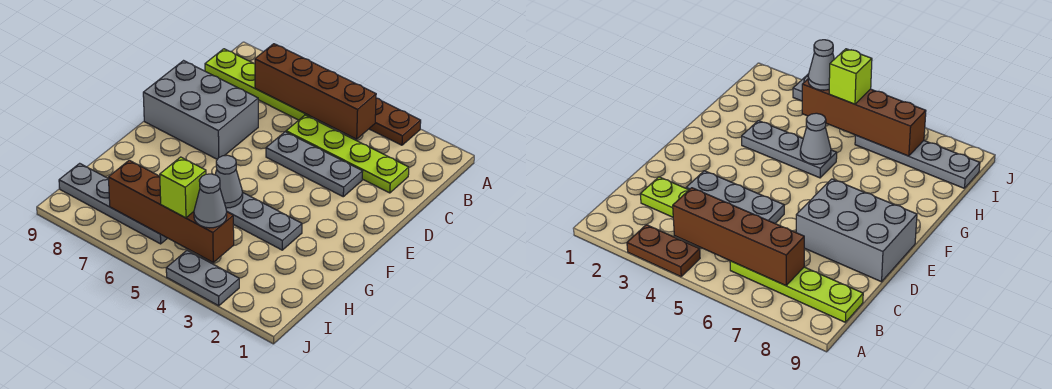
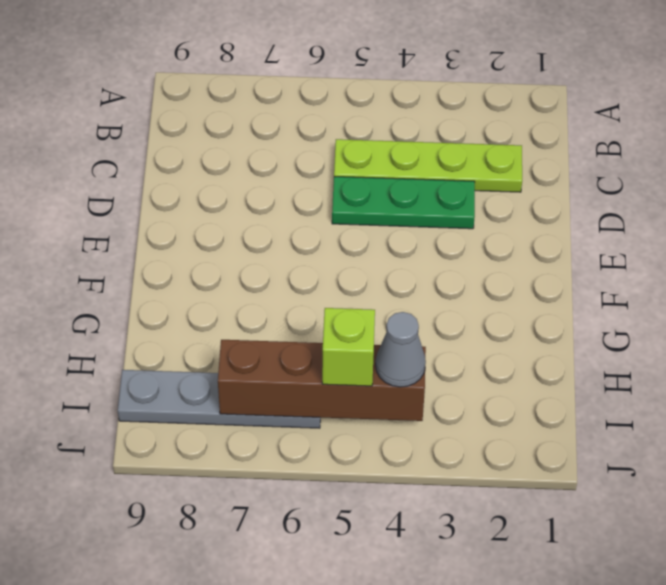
green 1x3 plate [332,177,475,229] -> grey 1x3 plate [266,132,363,197]
none -> brown 1x2 plate [369,98,421,145]
none -> lime 1x4 plate [205,49,311,120]
none -> grey 2x3 brick [143,61,258,159]

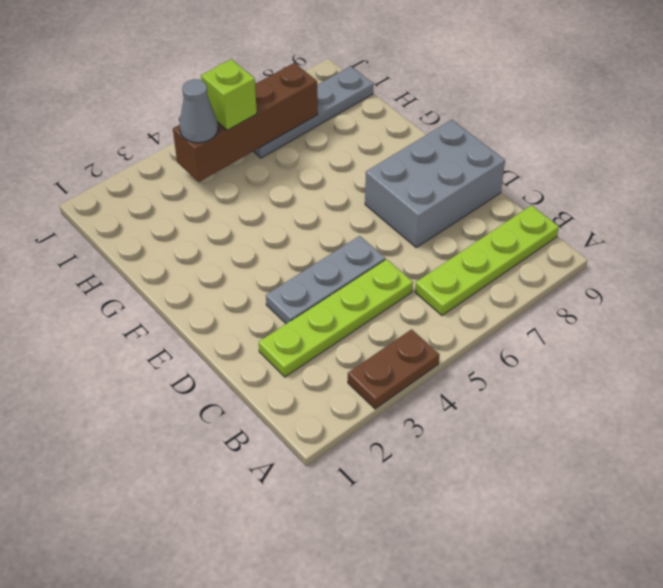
none -> grey 1x3 plate [226,193,302,250]
none -> grey 1x2 plate [166,250,239,306]
none -> brown 1x4 brick [255,44,376,139]

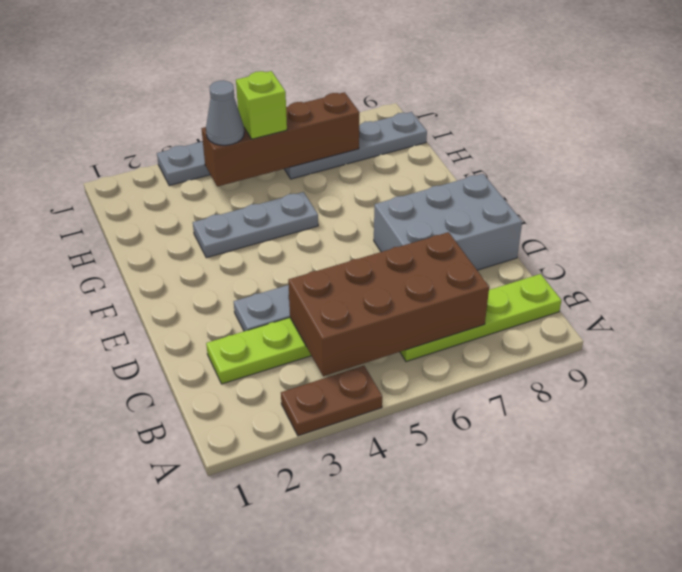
brown 2x4 brick [288,232,489,376] -> brown 1x4 brick [255,44,376,139]
none -> grey 1x1 cone [215,155,243,208]

